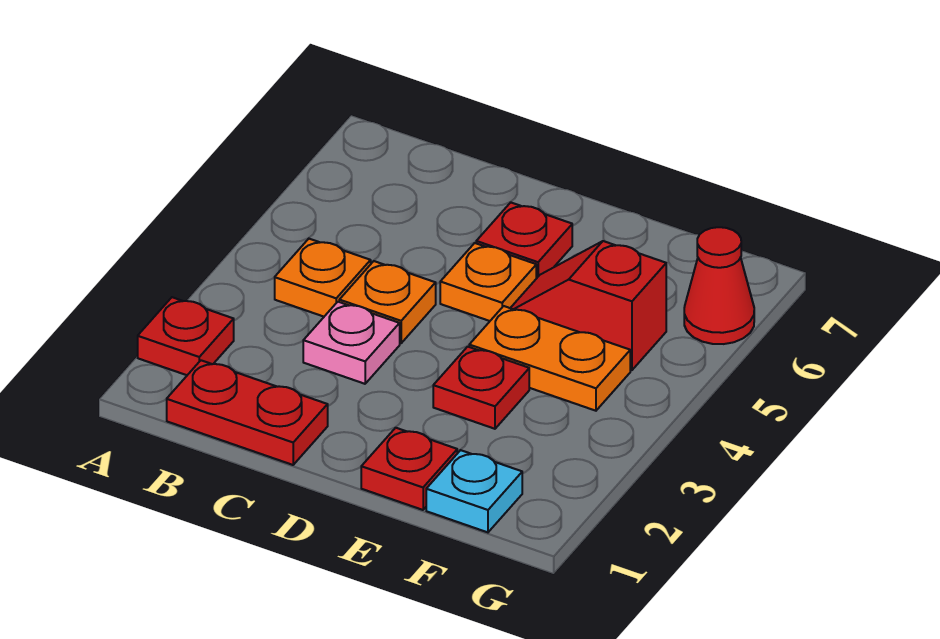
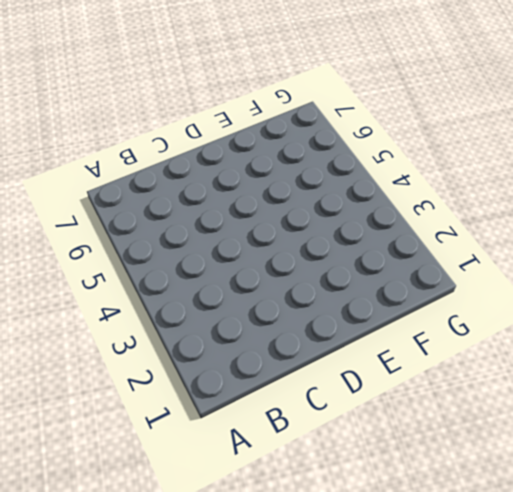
none -> red 1x1 plate [138,297,234,375]
none -> red 1x2 plate [167,360,328,465]
none -> orange 1x1 plate [275,239,371,317]

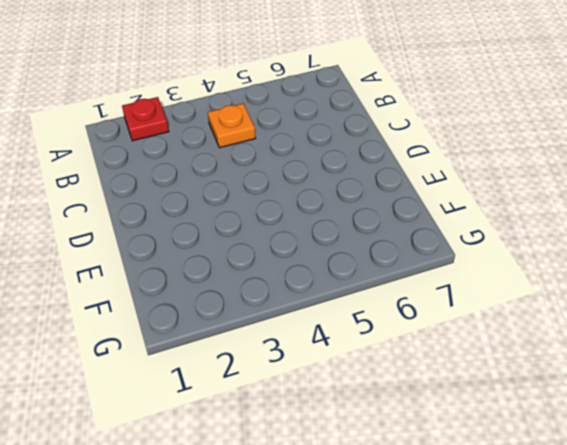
none -> red 1x2 plate [167,360,328,465]
none -> pink 1x1 plate [303,302,400,384]
none -> orange 1x1 plate [339,261,436,343]

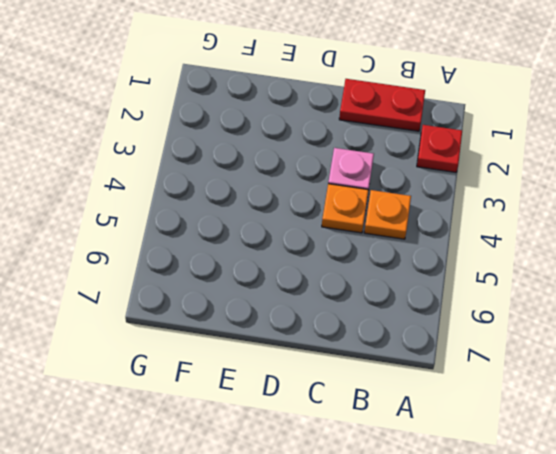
none -> orange 1x1 plate [440,243,536,321]
none -> red 1x1 plate [476,202,572,279]
none -> red 1x1 plate [361,428,457,510]

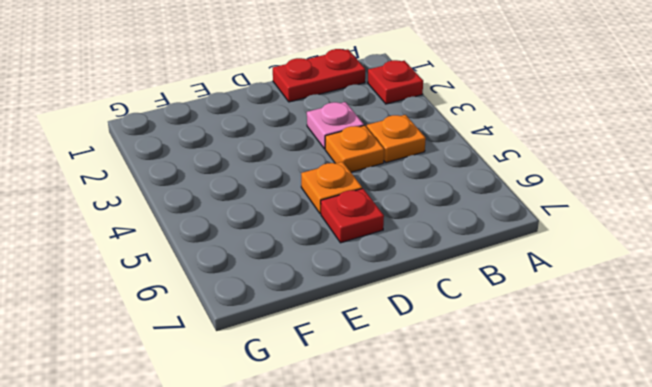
none -> red 1x1 plate [361,428,457,510]
none -> red 1x1 plate [433,347,529,429]
none -> orange 1x2 plate [469,306,630,411]

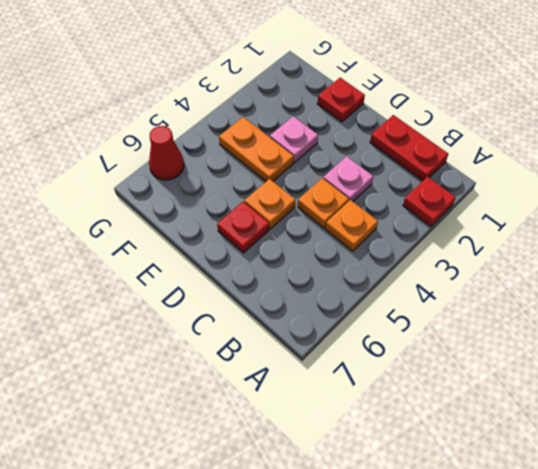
pink 1x1 plate [270,116,318,163] -> red 1x1 plate [433,347,529,429]
none -> red 1x2 slope [511,241,666,370]
none -> cyan 1x1 plate [426,450,522,532]

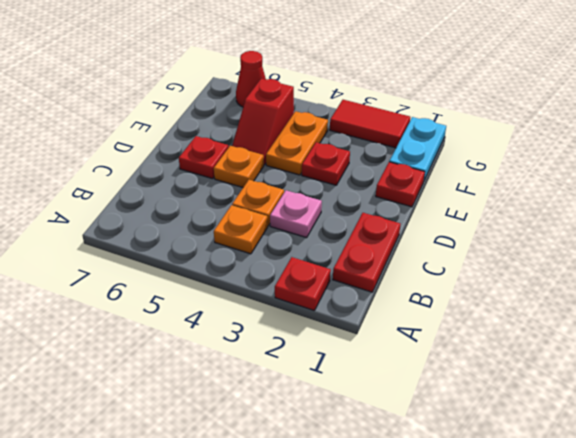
cyan 1x2 plate [389,117,446,180] -> cyan 1x1 plate [426,450,522,532]
red 1x2 tile [330,100,410,148] -> none

